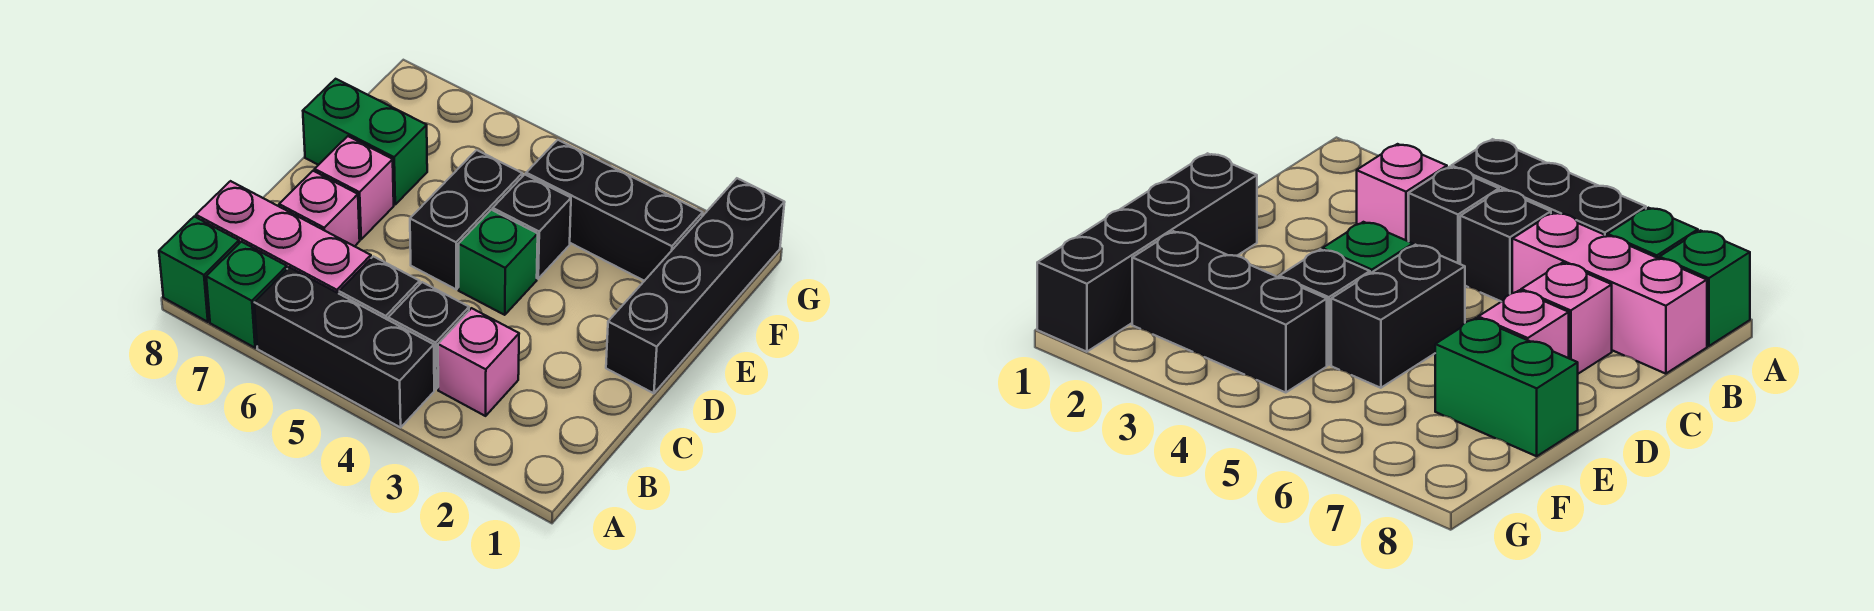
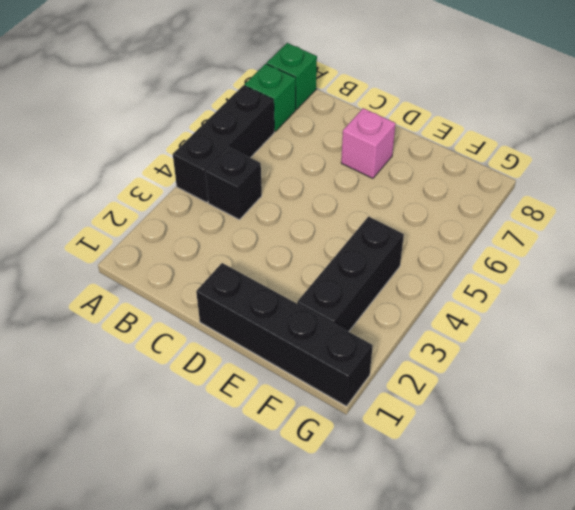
none -> pink 1x1 brick [438,308,519,416]
none -> black 1x1 brick [339,256,420,320]
none -> pink 1x3 brick [196,181,371,294]

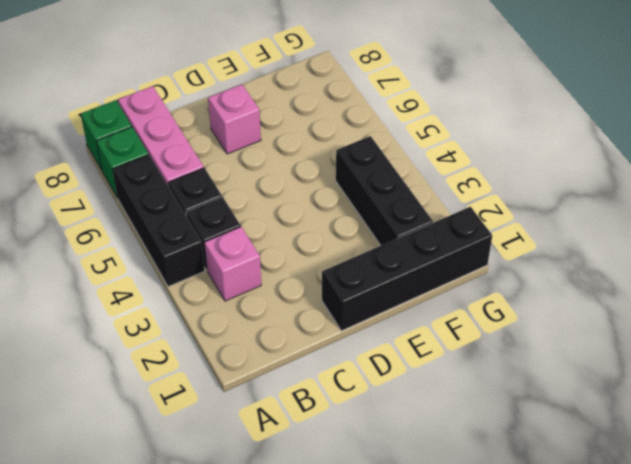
none -> pink 1x1 brick [279,171,360,246]
none -> green 1x1 brick [459,210,538,315]
none -> black 1x2 brick [410,150,522,289]

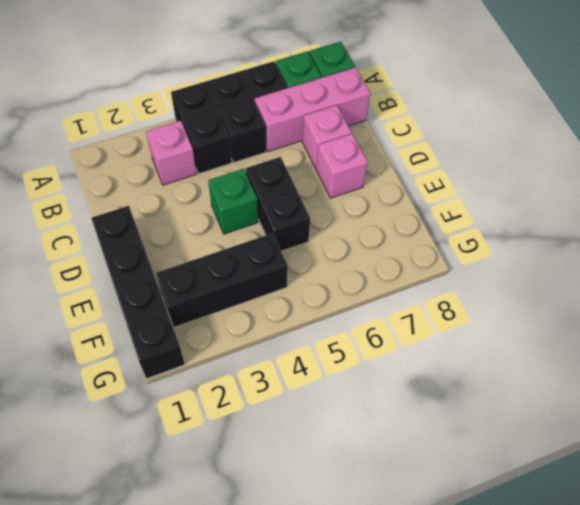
none -> black 1x1 brick [493,174,571,279]
none -> green 1x2 brick [303,79,427,204]

